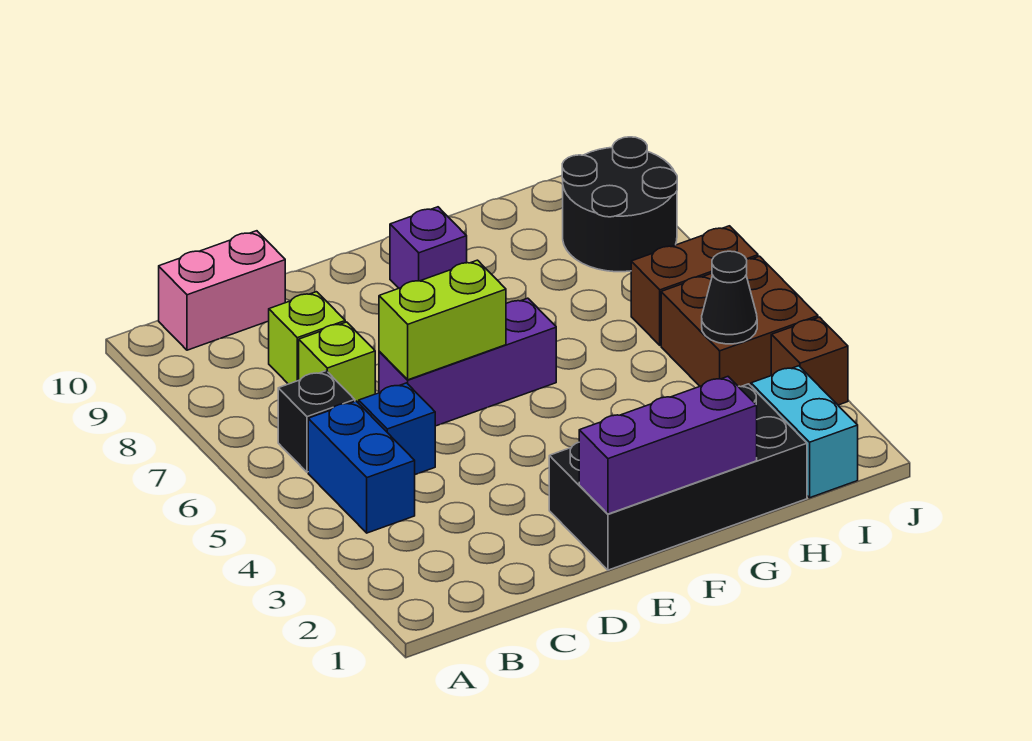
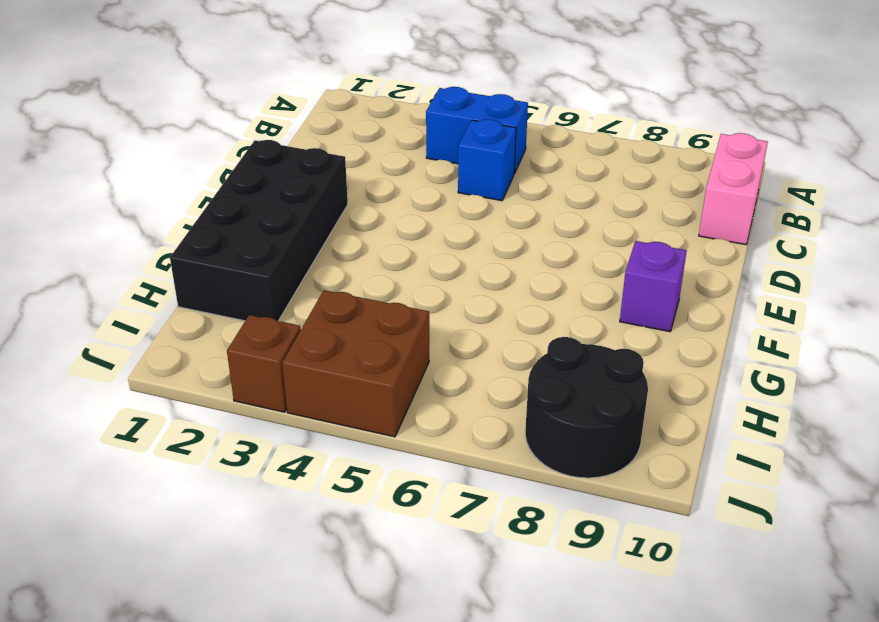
none -> black 1x1 brick [278,371,355,472]
none -> lime 1x1 brick [299,322,375,403]
none -> lime 1x1 brick [269,292,345,384]

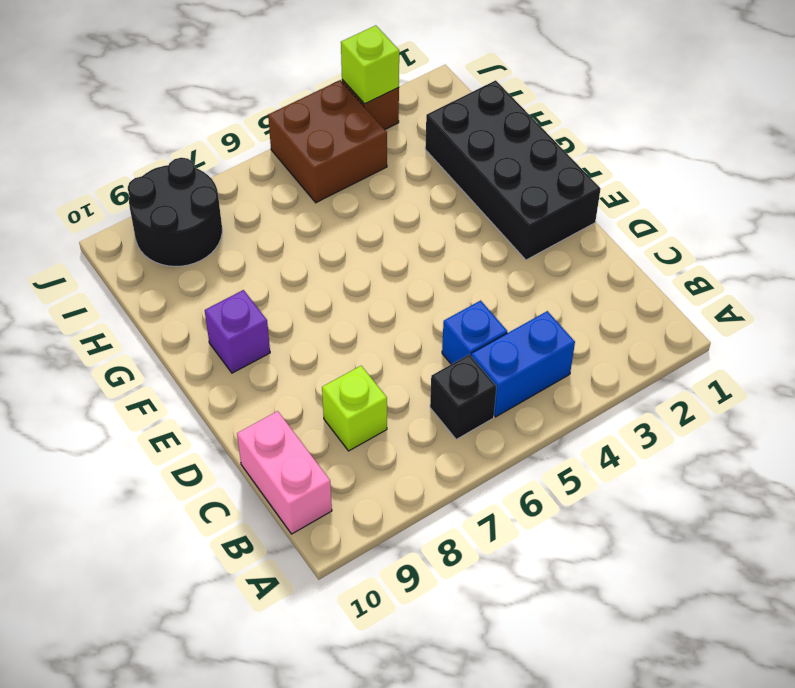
lime 1x1 brick [341,25,399,104] -> lime 1x1 brick moved to [299,322,375,403]
none -> purple 1x3 brick [379,298,556,426]
none -> cyan 1x2 brick [751,366,858,498]
none -> brown 1x2 brick [631,226,758,345]

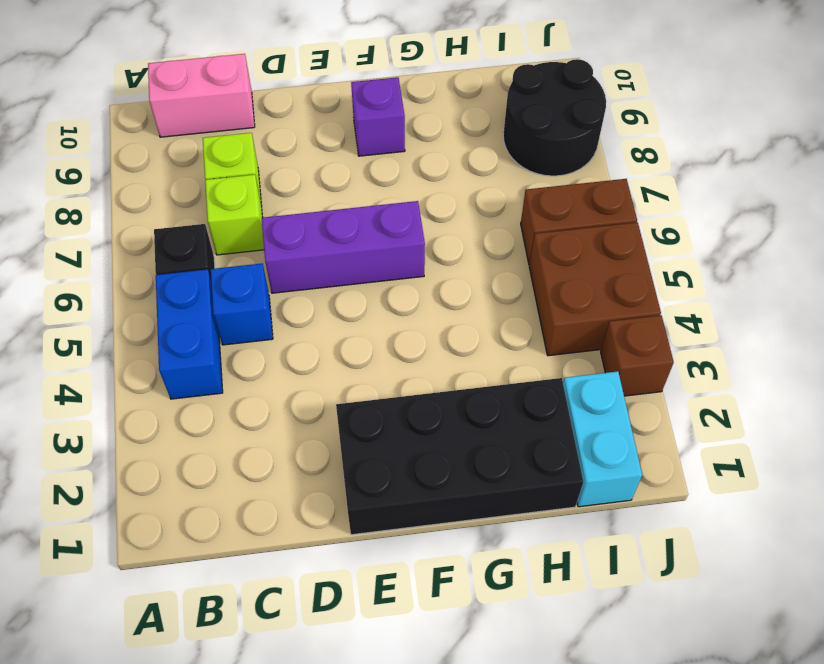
none -> lime 1x2 brick [379,260,506,380]
none -> purple 1x3 brick [579,377,757,514]
none -> black 1x1 cone [702,251,757,344]

